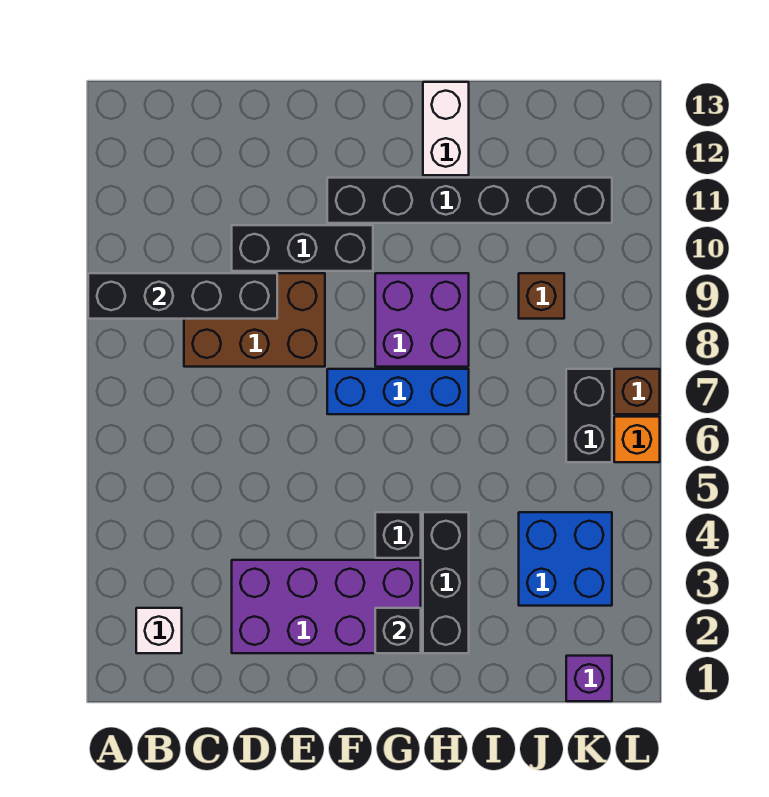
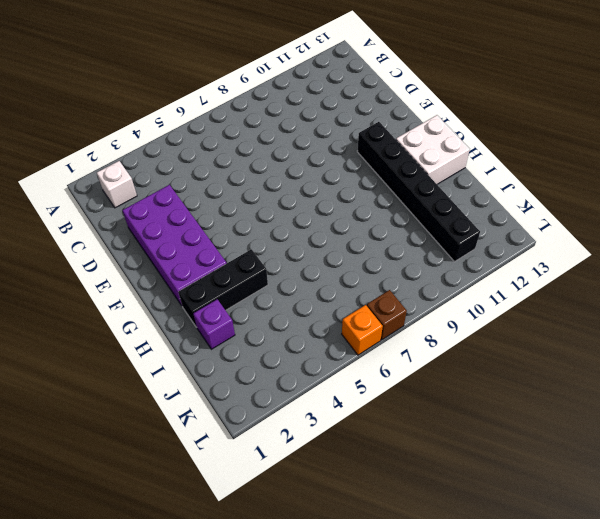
white 2x2 brick [396,115,470,184] -> white 1x2 brick [423,82,469,175]
purple 1x1 brick [193,299,235,349] -> purple 1x1 brick moved to [566,656,612,701]
none -> brown 2x3 brick [184,273,325,367]
none -> black 1x3 brick [232,225,373,271]
none -> blue 1x3 brick [327,369,469,414]

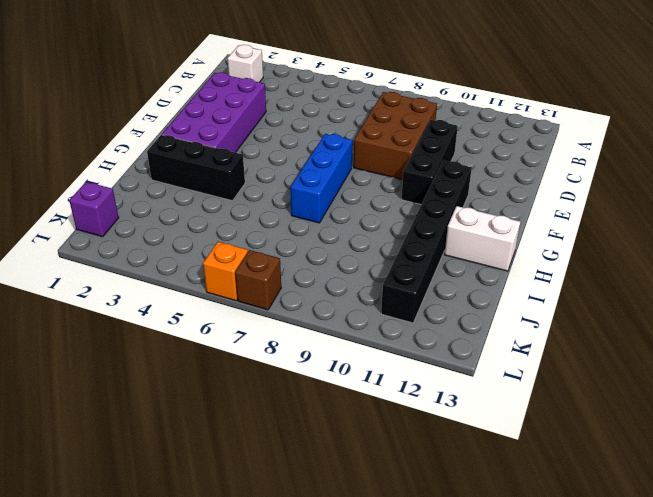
none -> black 1x1 brick [375,512,421,558]
none -> purple 2x2 brick [375,273,469,367]
none -> blue 2x2 brick [519,512,612,606]

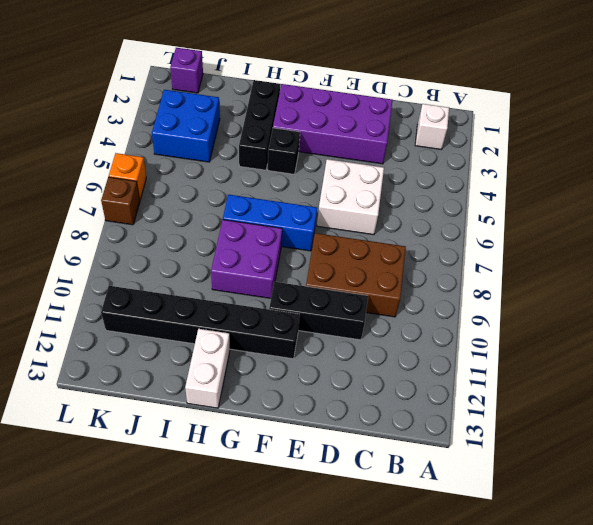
white 2x2 brick [317,159,384,235] -> none
none -> brown 1x1 brick [519,273,564,319]
none -> black 1x2 brick [566,369,612,462]
none -> black 1x4 brick [88,273,277,319]

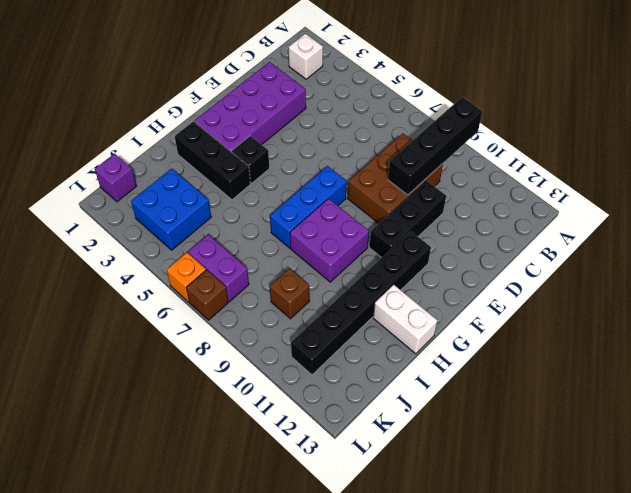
purple 1x2 brick [188,235,249,302] -> black 1x2 brick [566,369,612,462]
none -> black 1x1 brick [375,608,421,653]

